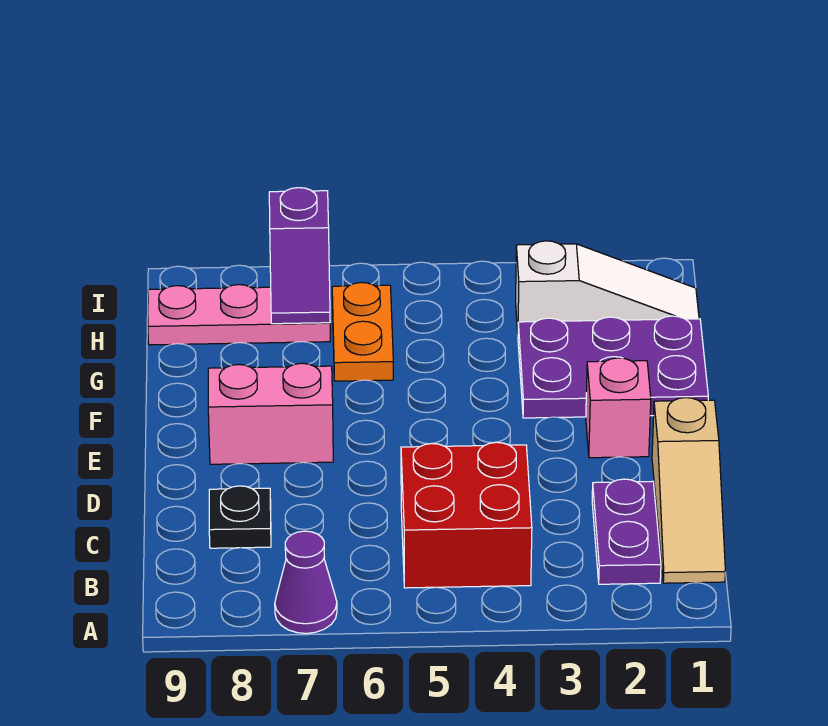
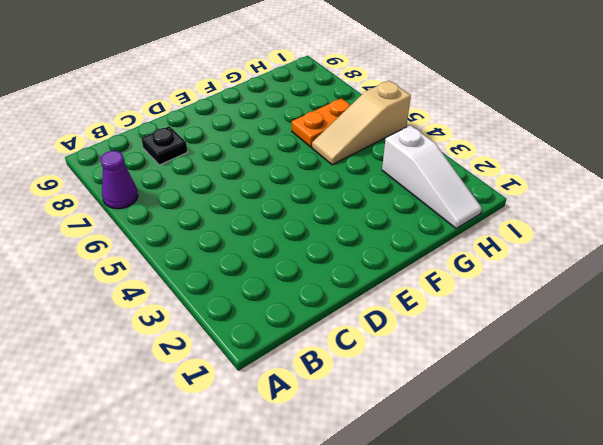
tan 1x3 slope [312,81,411,165] -> tan 1x3 slope moved to [652,398,725,583]
none -> purple 1x2 plate [592,479,661,584]
none -> red 2x2 brick [401,442,532,588]
none -> pink 1x1 brick [586,358,651,458]

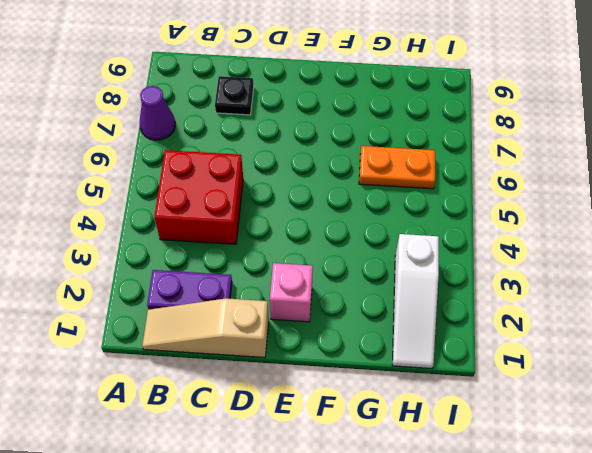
none -> pink 1x2 brick [208,363,333,464]
none -> purple 2x3 plate [518,316,708,418]
none -> pink 1x3 plate [148,285,330,345]

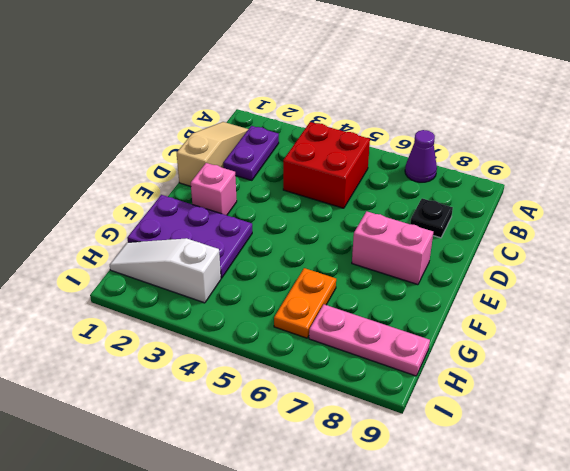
none -> purple 1x2 slope [269,188,330,324]

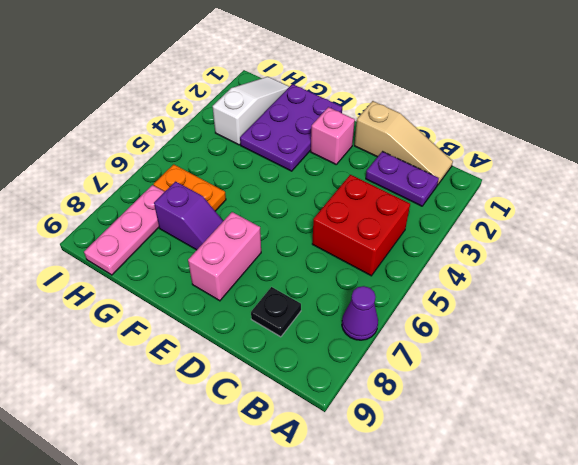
purple 1x2 slope [154,182,223,250] -> purple 1x2 slope moved to [269,188,330,324]

